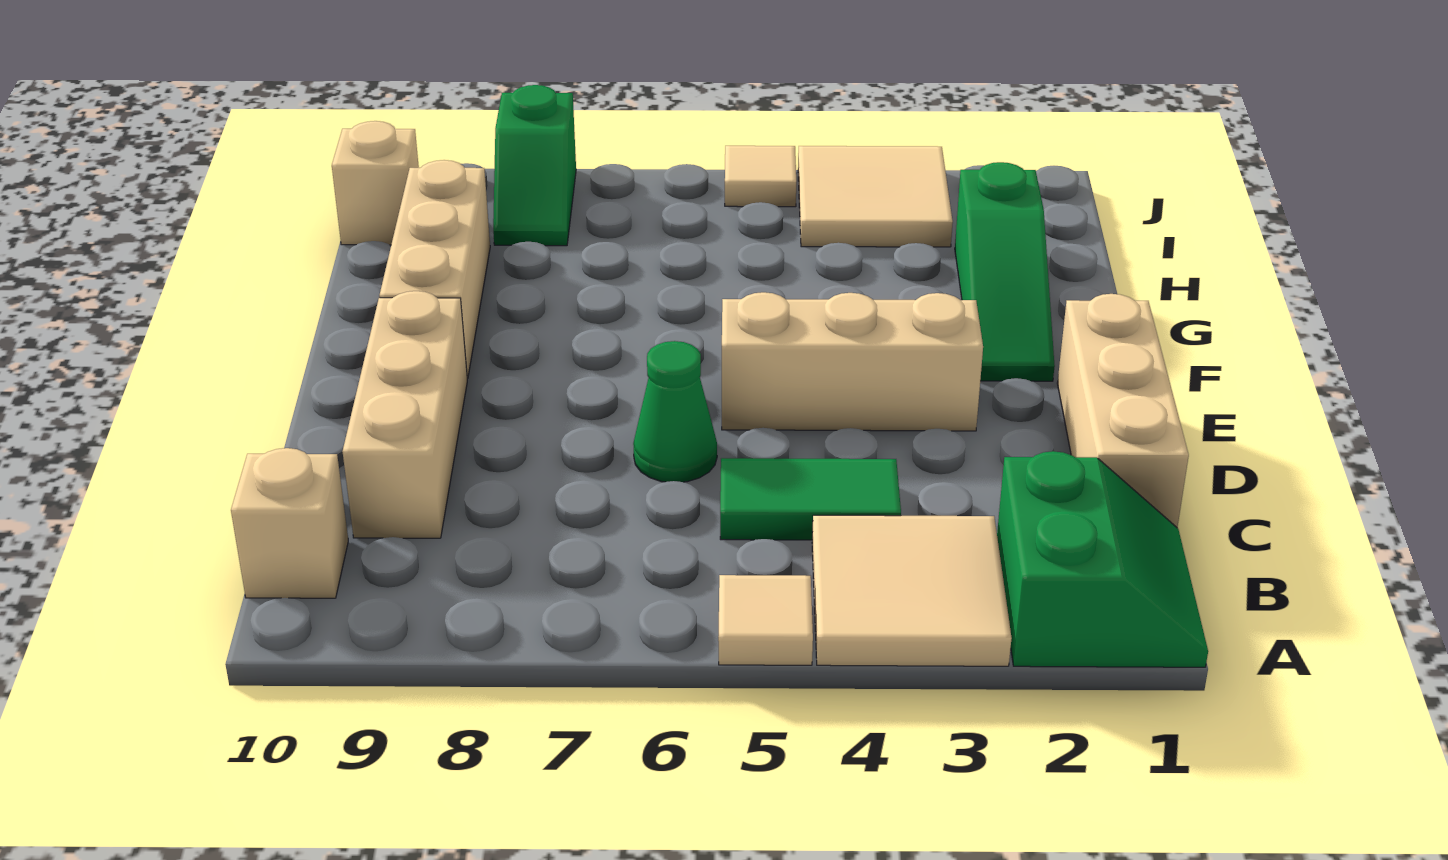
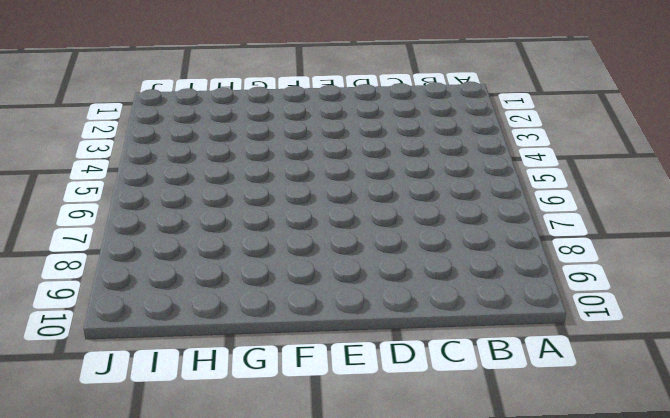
none -> green 2x2 slope [997,451,1208,667]
none -> tan 2x2 tile [812,515,1012,666]
none -> tan 1x1 tile [718,575,813,665]

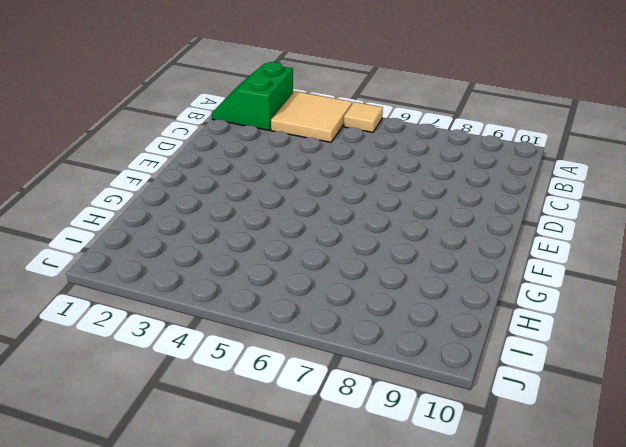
none -> tan 1x1 brick [231,448,348,598]
none -> tan 1x3 brick [1057,294,1189,527]
none -> green 1x2 tile [720,458,901,540]

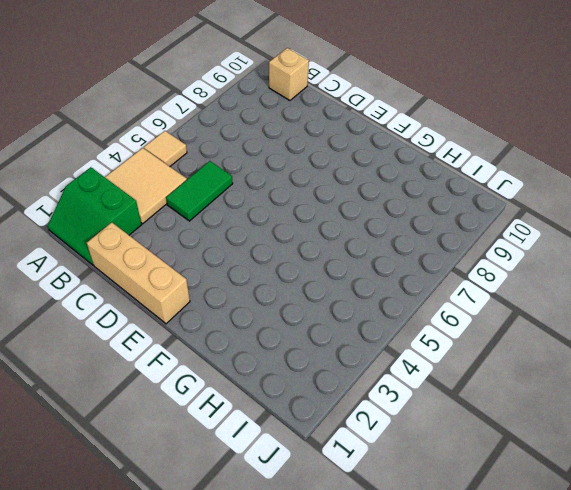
none -> tan 1x3 brick [342,291,467,538]
none -> green 1x1 cone [633,341,717,482]
none -> tan 1x3 brick [722,292,983,431]

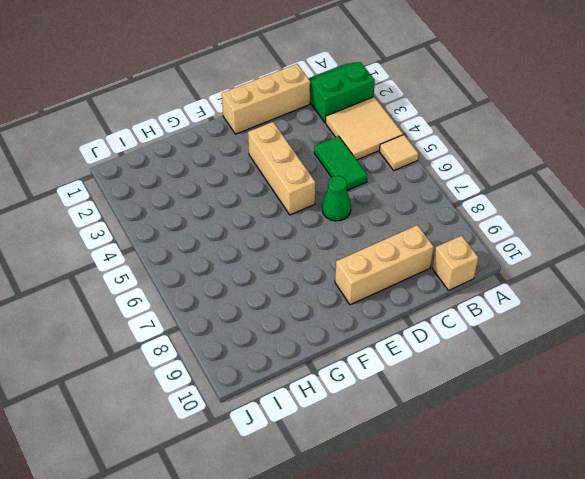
none -> green 1x3 slope [955,162,1055,381]
none -> tan 1x3 brick [379,160,490,379]
none -> tan 2x2 tile [798,146,953,247]

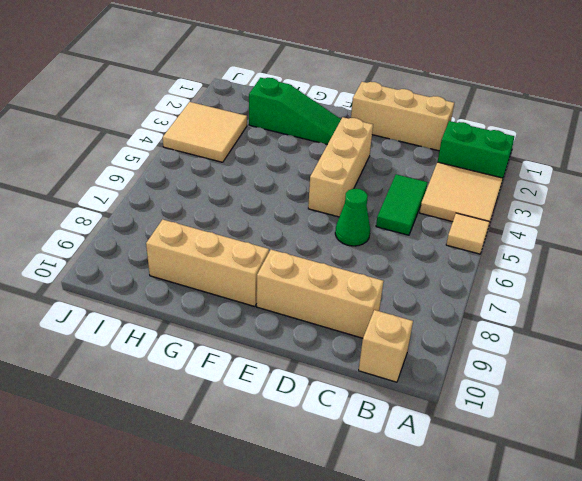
none -> green 1x2 slope [493,85,576,246]
none -> tan 1x1 brick [332,121,419,245]
none -> tan 1x1 tile [725,146,796,207]

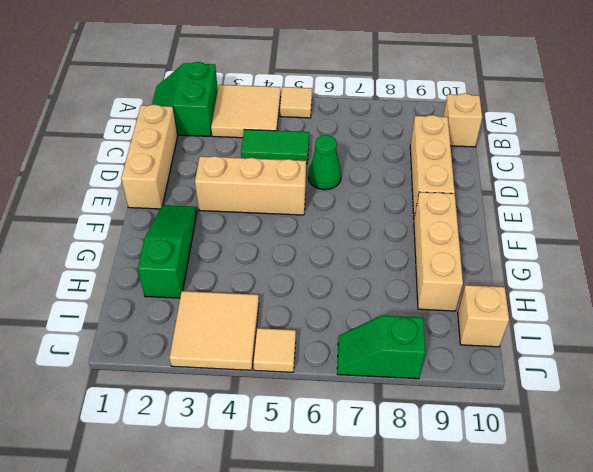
green 1x2 slope [337,316,425,379] -> green 1x2 slope turned to [493,85,576,246]

